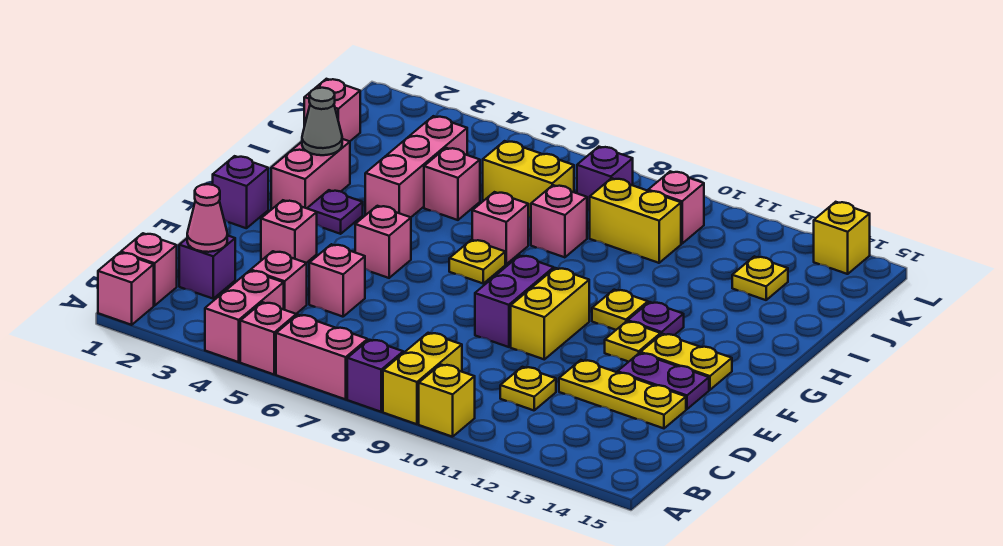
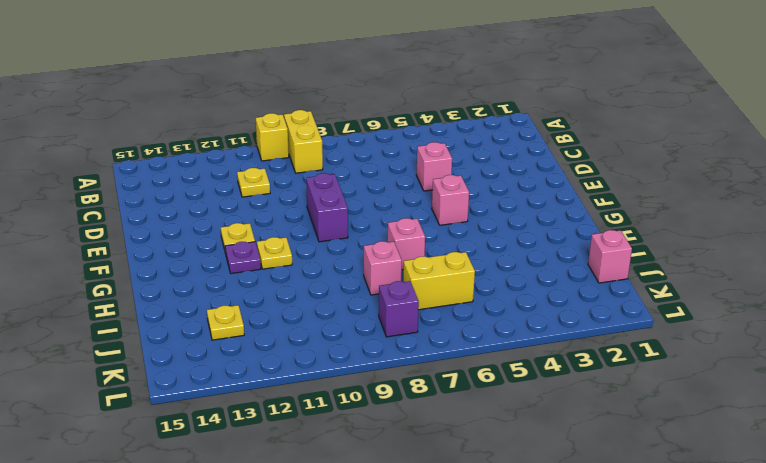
none -> pink 1x1 brick [98,253,154,325]
none -> pink 1x2 brick [205,271,284,362]
none -> pink 1x1 brick [240,302,296,374]
none -> pink 1x2 brick [276,315,368,399]

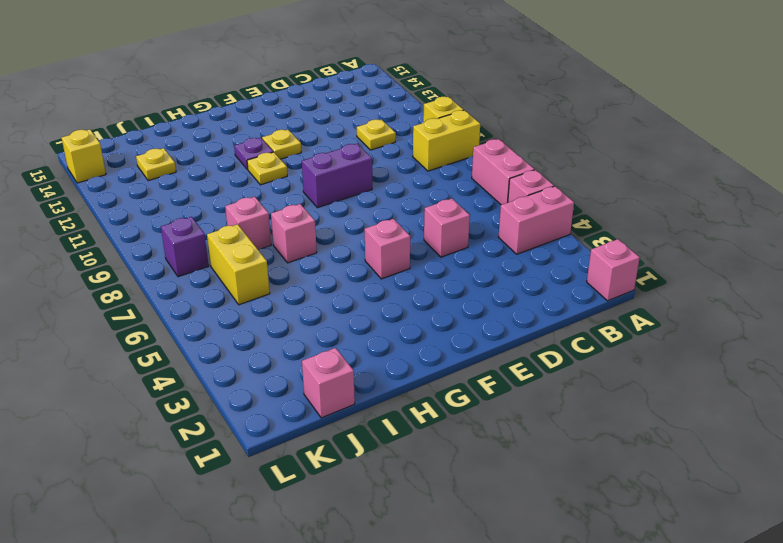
none -> purple 1x1 brick [347,340,403,412]
none -> pink 1x1 brick [121,233,177,306]
none -> purple 1x1 brick [179,235,235,299]
none -> pink 1x1 brick [251,251,307,314]

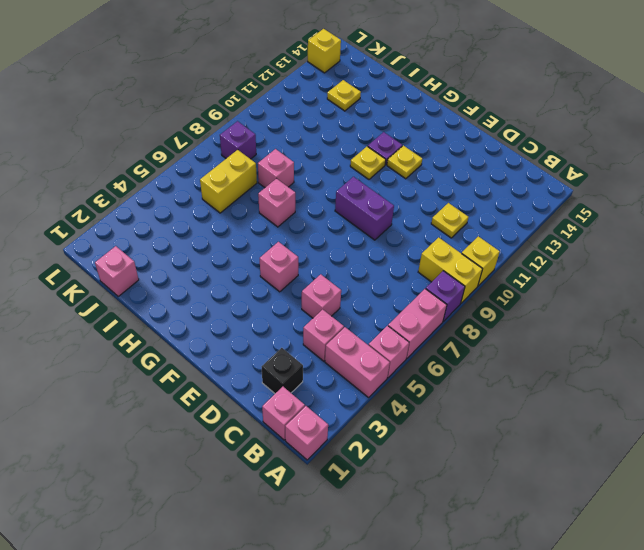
black 1x1 brick [262,348,303,393] -> purple 1x1 brick [179,235,235,299]
none -> yellow 1x3 plate [559,360,686,428]
none -> pink 1x1 brick [261,200,317,263]
none -> yellow 1x2 brick [511,268,589,359]
none -> purple 1x2 plate [618,353,709,409]

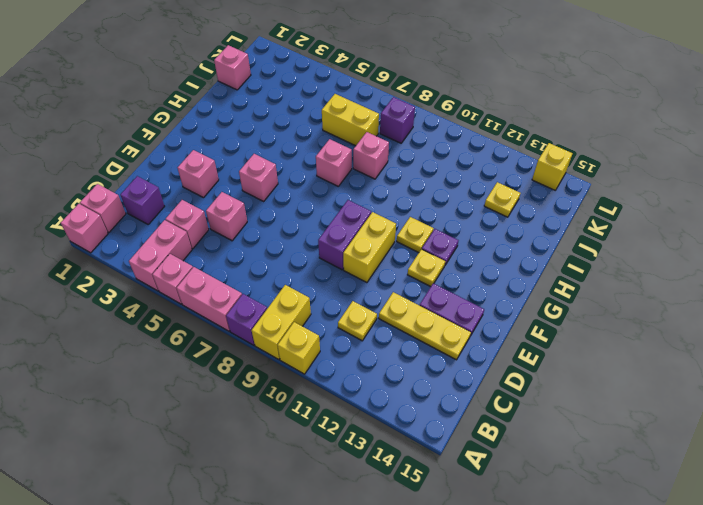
none -> purple 1x1 brick [213,156,268,228]
none -> yellow 1x2 plate [640,334,732,390]
none -> pink 1x2 brick [271,139,350,210]
none -> purple 1x1 plate [307,190,363,234]

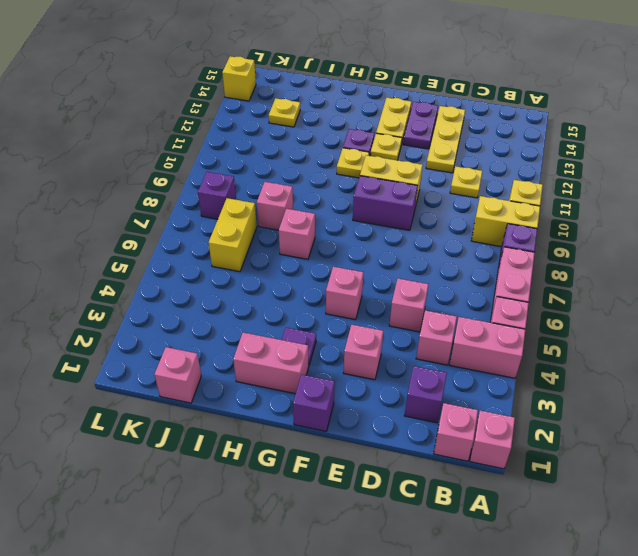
none -> yellow 1x1 plate [449,240,505,283]
none -> pink 1x3 brick [365,116,467,217]
none -> pink 1x1 brick [424,148,480,220]
none -> yellow 1x2 brick [590,178,681,263]

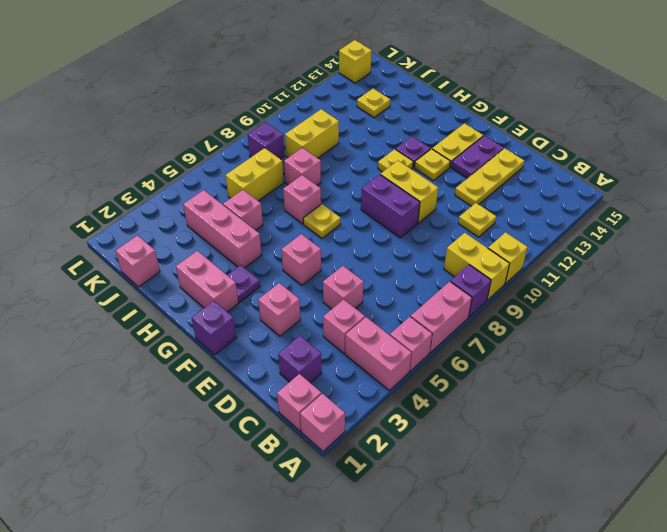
none -> pink 1x1 brick [648,171,704,244]
none -> pink 1x1 cone [187,184,227,252]
none -> grey 1x1 cone [302,88,342,155]

